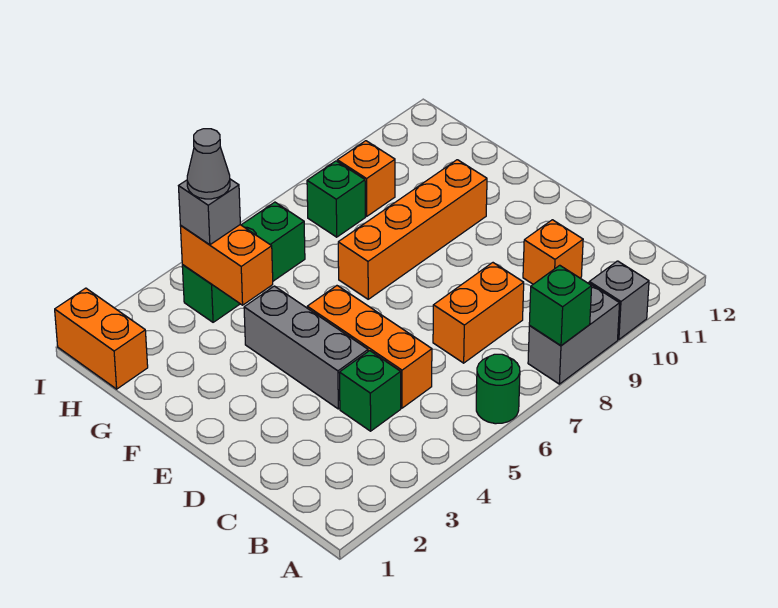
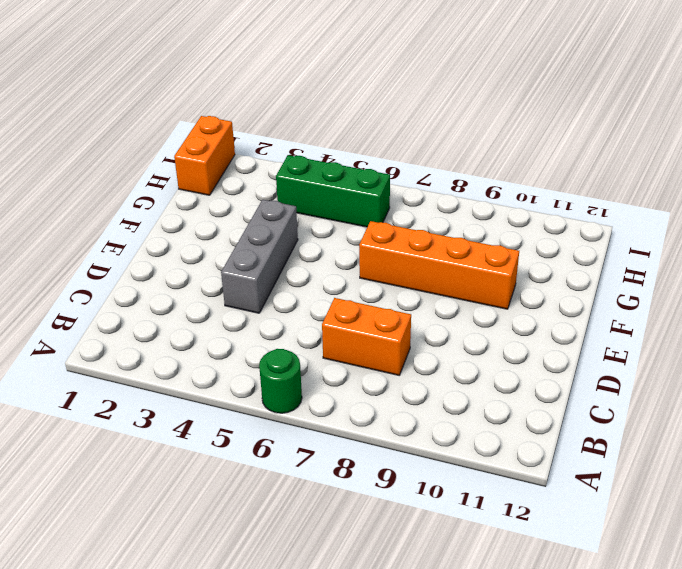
none -> grey 1x2 brick [528,283,620,384]
none -> grey 1x1 brick [589,261,649,340]
none -> green 1x1 brick [339,351,401,431]

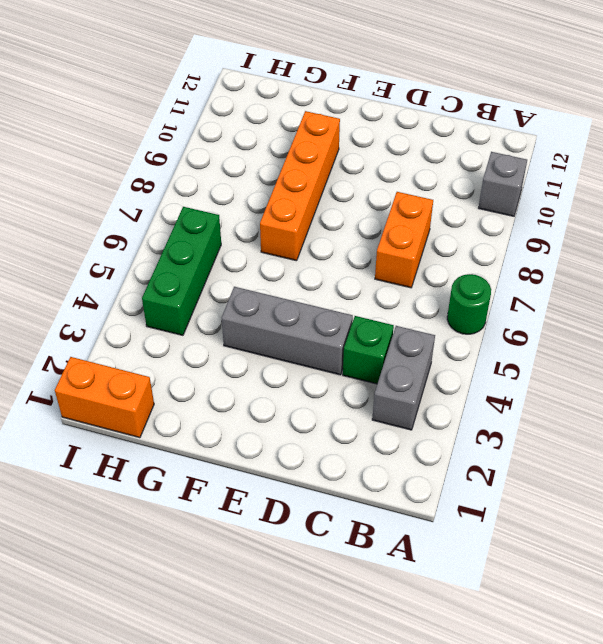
grey 1x2 brick [372,326,435,430] -> grey 1x2 brick moved to [528,283,620,384]
none -> orange 1x3 brick [307,286,432,408]
none -> orange 1x1 brick [523,220,583,284]
none -> green 1x1 brick [307,161,365,237]

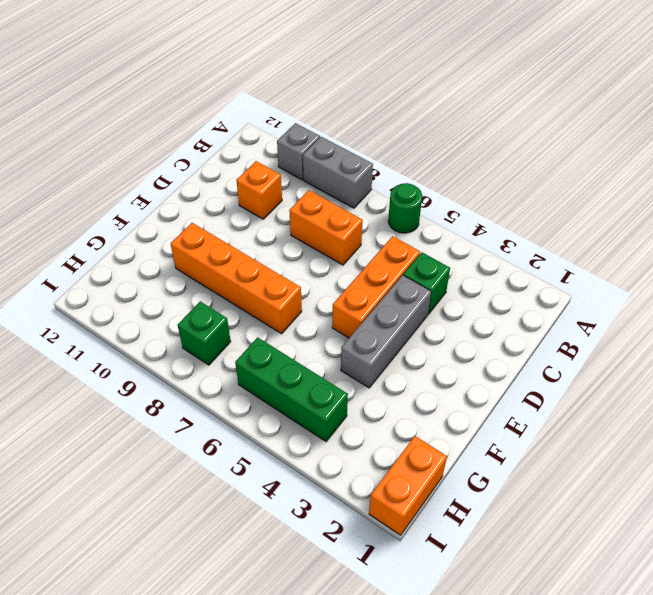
none -> orange 1x1 brick [337,141,395,216]
none -> green 1x1 brick [529,265,592,345]
none -> orange 1x2 brick [180,225,273,305]

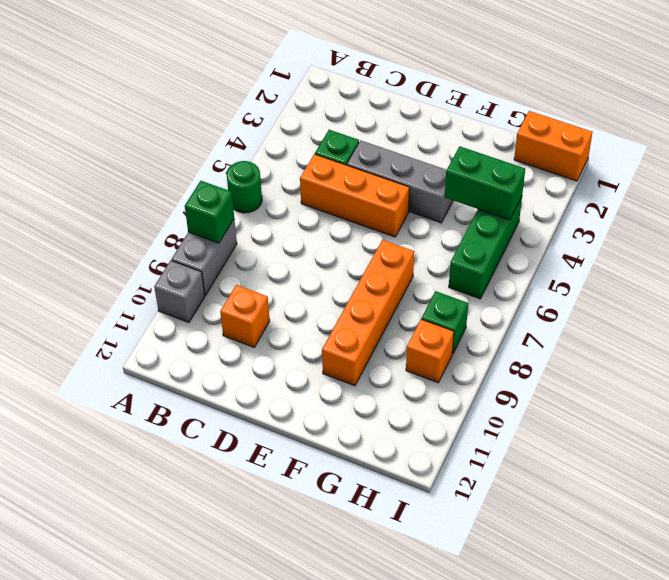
green 1x2 brick [445,146,525,220] -> orange 1x2 brick [180,225,273,305]
none -> orange 1x2 brick [433,263,524,363]
none -> grey 1x1 brick [179,179,240,245]
none -> grey 1x1 cone [187,129,230,199]

